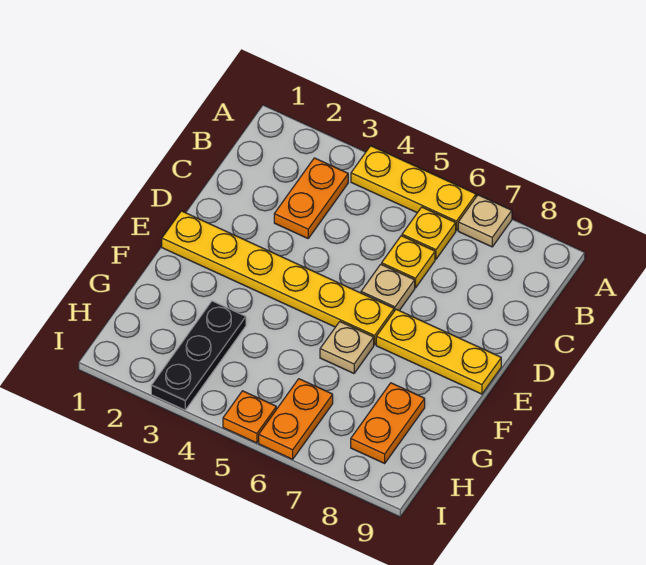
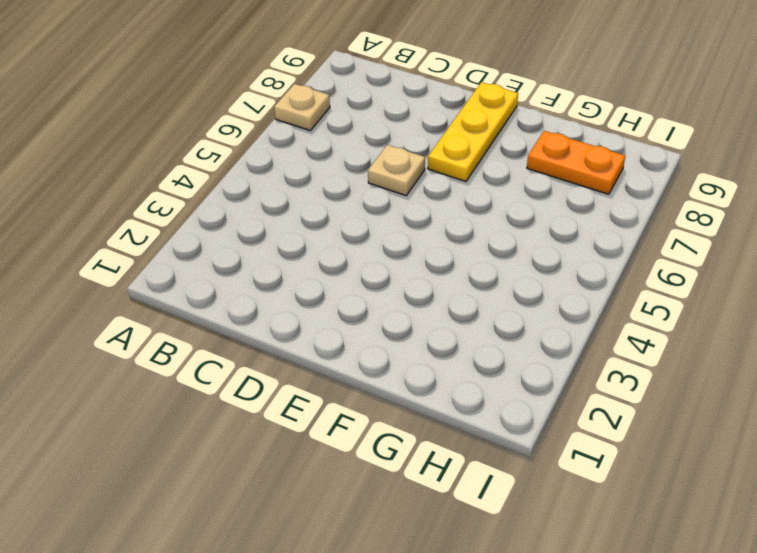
none -> yellow 1x3 plate [351,146,476,231]
none -> orange 1x2 plate [274,158,348,238]
none -> yellow 1x1 plate [402,207,456,259]

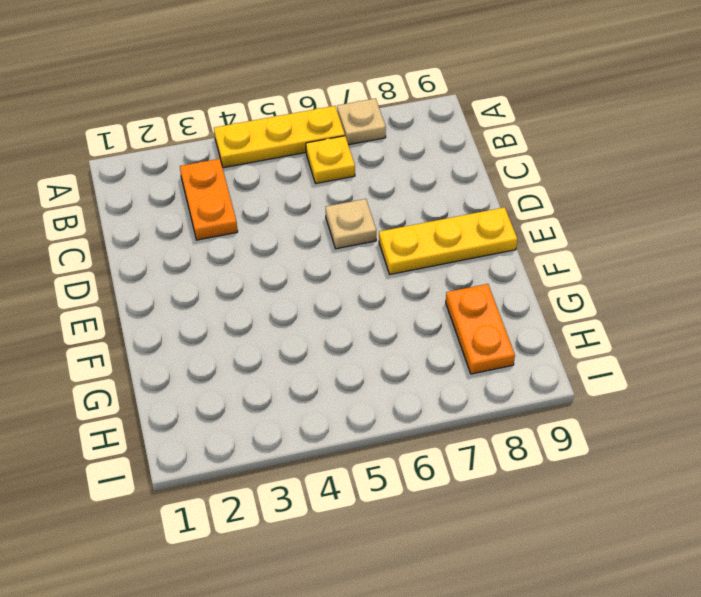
none -> yellow 1x1 plate [382,236,435,288]
none -> yellow 1x6 plate [162,211,394,345]
none -> tan 1x1 plate [320,322,374,373]

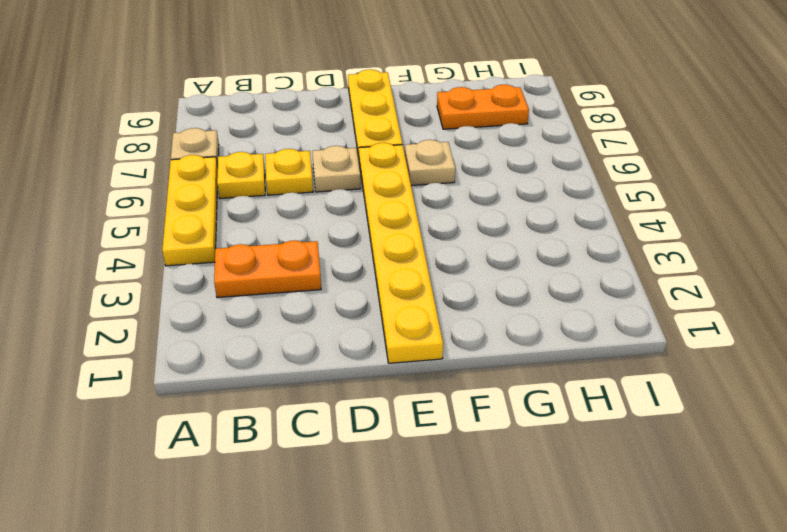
none -> black 1x3 plate [151,301,246,410]
none -> orange 1x2 plate [259,379,333,459]
none -> orange 1x1 plate [223,391,276,443]

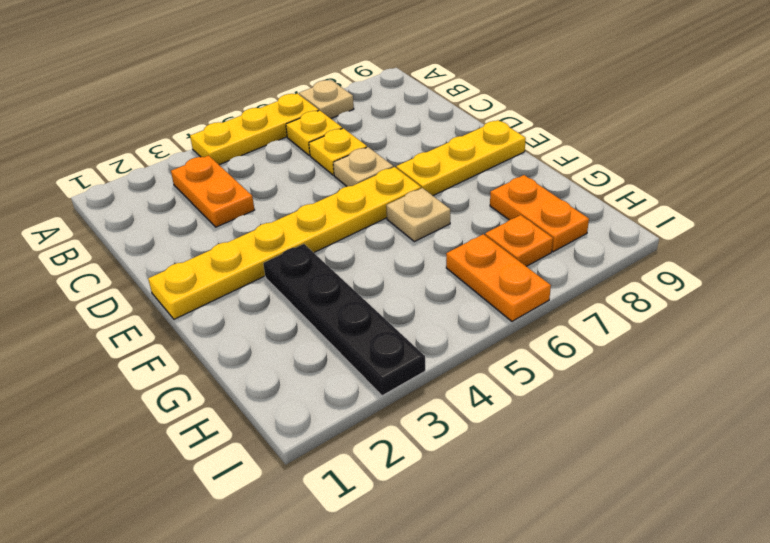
black 1x4 plate [263,244,425,396] -> black 1x3 plate [151,301,246,410]
orange 1x1 plate [485,215,553,266] -> orange 1x1 plate moved to [223,391,276,443]

